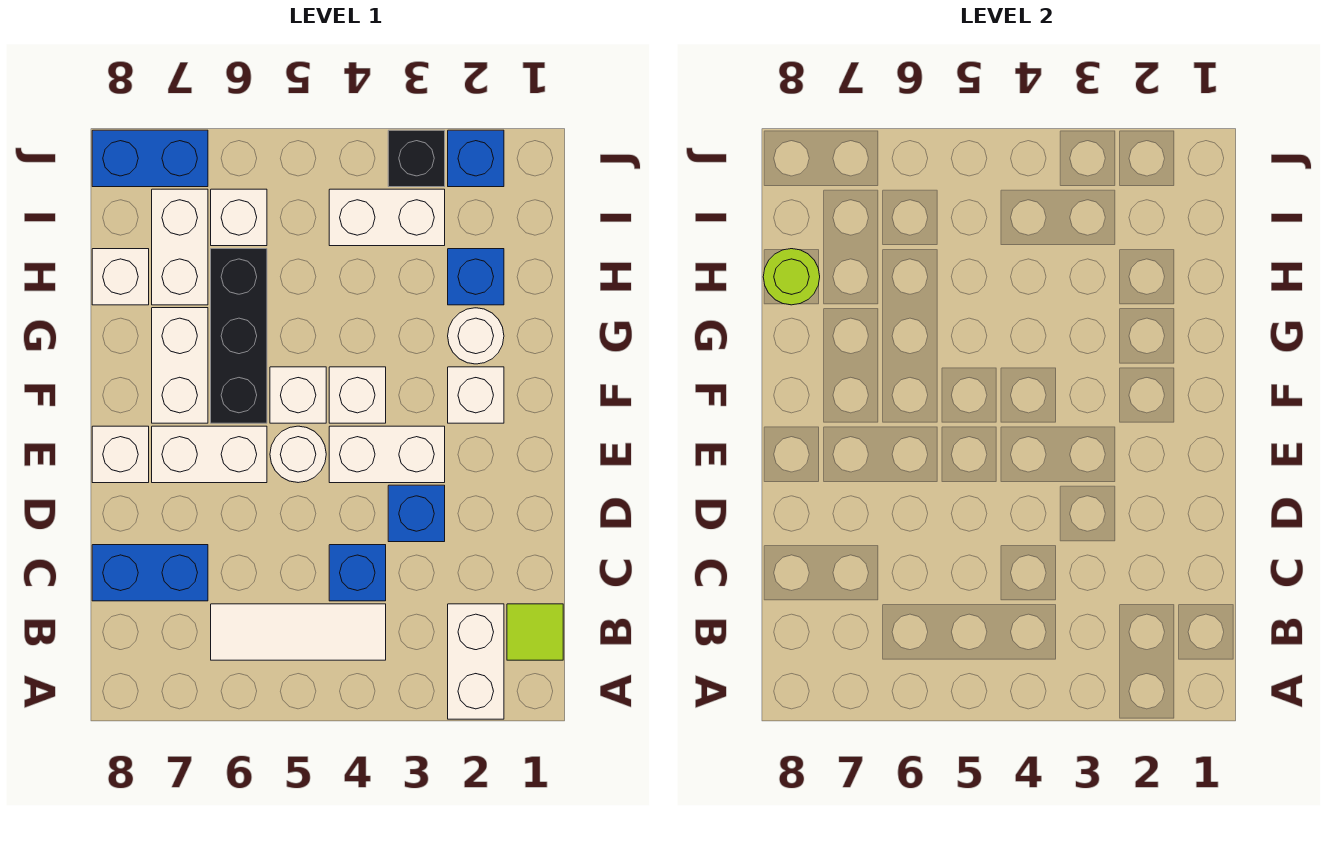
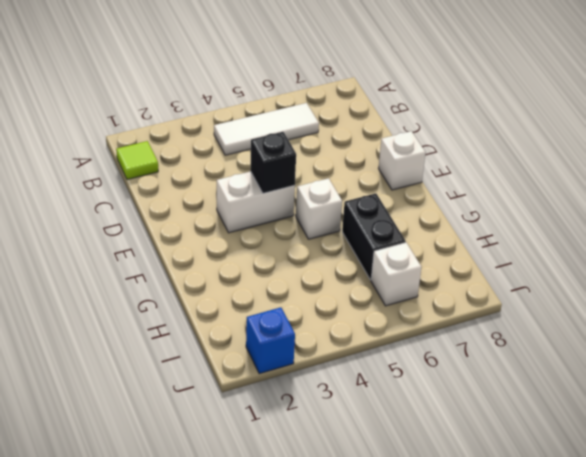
black 1x1 brick [250,132,296,193] -> black 1x1 brick moved to [388,130,445,187]
black 1x2 brick [342,193,406,280] -> black 1x3 brick [211,249,267,423]
none -> white 1x2 brick [448,604,504,719]
none -> blue 1x1 brick [329,545,386,601]
none -> blue 1x2 brick [92,545,208,601]

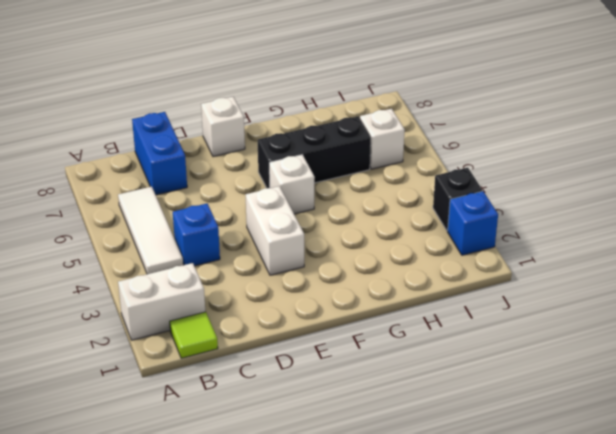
none -> blue 1x1 brick [388,485,445,542]
none -> white 1x1 round brick [270,426,326,483]
none -> white 1x2 brick [152,426,267,483]

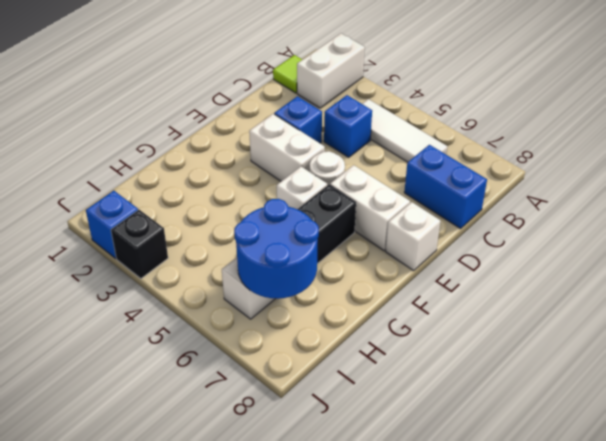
blue 2x2 round brick [234,199,319,299] -> none
none -> white 1x1 brick [448,367,504,423]
none -> white 1x1 brick [329,367,386,423]
none -> white 1x2 brick [152,308,208,423]

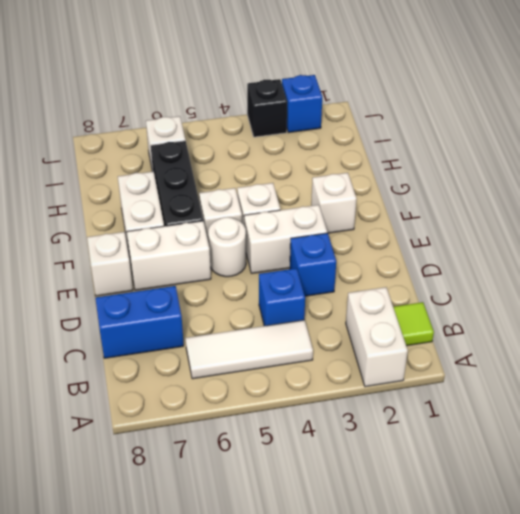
none -> white 1x1 round brick [448,308,504,364]
none -> blue 1x1 brick [448,249,504,305]
none -> white 1x2 brick [152,189,208,305]

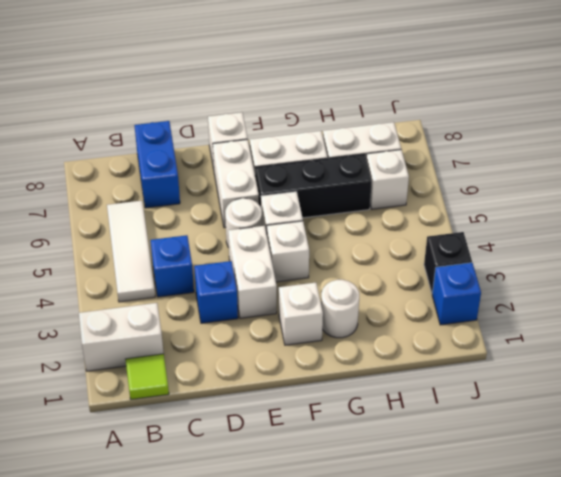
none -> blue 1x1 brick [448,249,504,305]
none -> white 1x1 brick [92,249,149,305]
none -> white 1x2 brick [329,189,445,246]

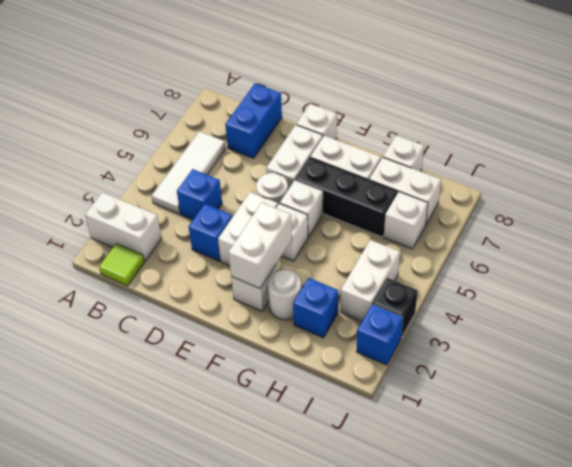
white 1x2 brick [228,203,292,288] -> none
none -> blue 1x2 brick [92,130,208,187]
none -> lime 1x1 round brick [763,249,820,305]

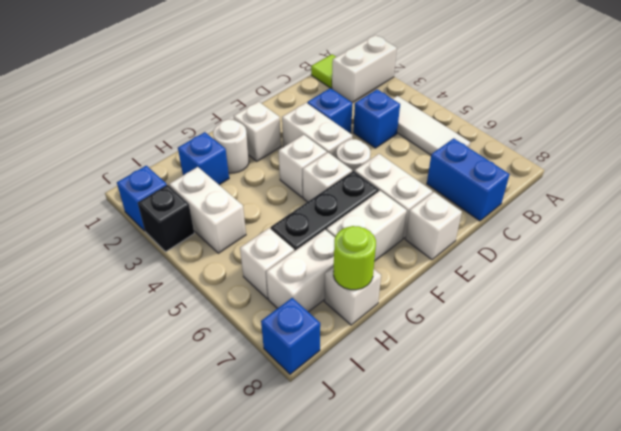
blue 1x1 brick [261,298,320,374] -> blue 1x2 brick [92,130,208,187]

